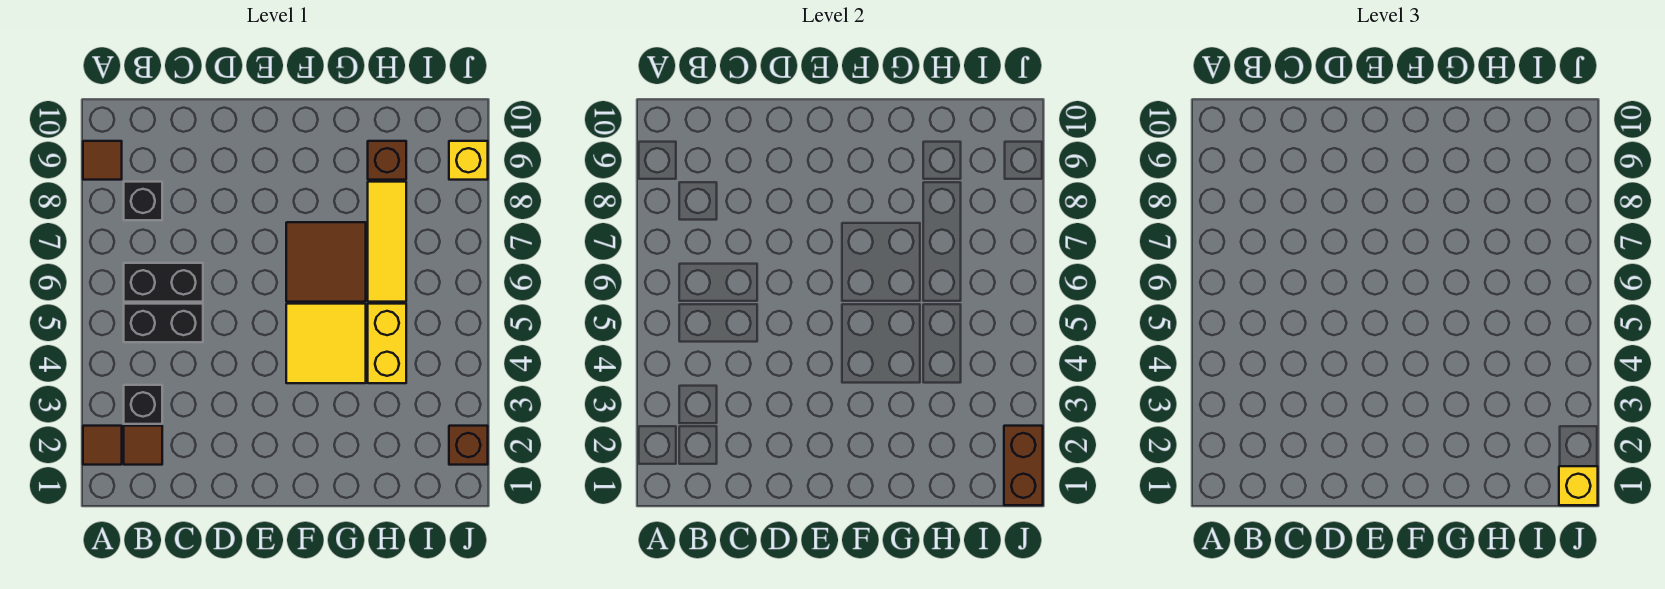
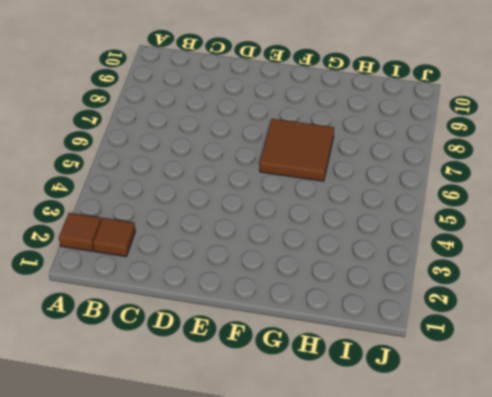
none -> brown 1x1 tile [83,141,122,180]
none -> black 1x1 brick [124,385,162,424]
none -> black 1x2 brick [124,304,203,342]

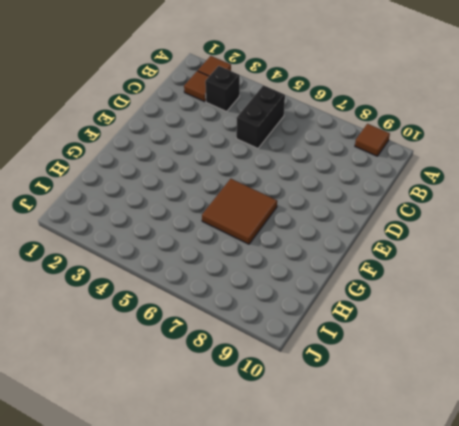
none -> black 1x2 brick [124,263,203,302]
none -> black 1x1 brick [124,182,162,220]
none -> yellow 2x2 tile [286,304,366,383]

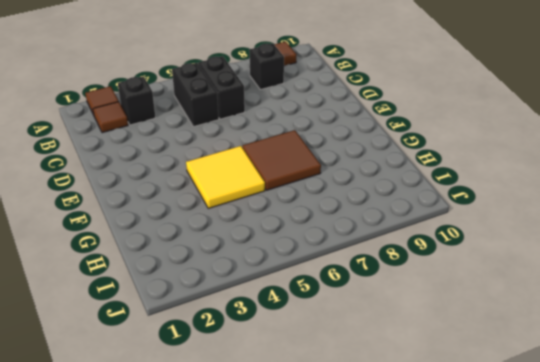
none -> yellow 1x2 brick [368,304,406,383]
none -> yellow 1x3 tile [368,182,406,302]
none -> brown 1x1 brick [368,141,406,180]

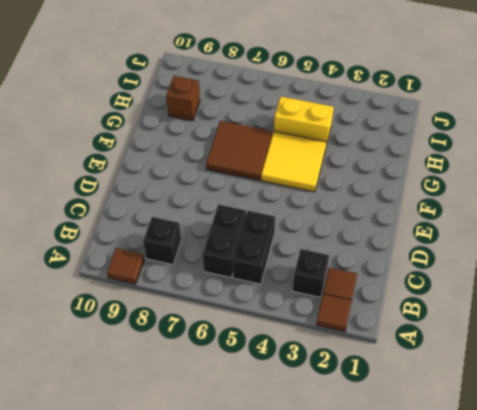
none -> yellow 1x3 tile [368,182,406,302]
none -> brown 1x1 brick [449,426,488,465]
none -> yellow 1x1 brick [449,141,488,180]

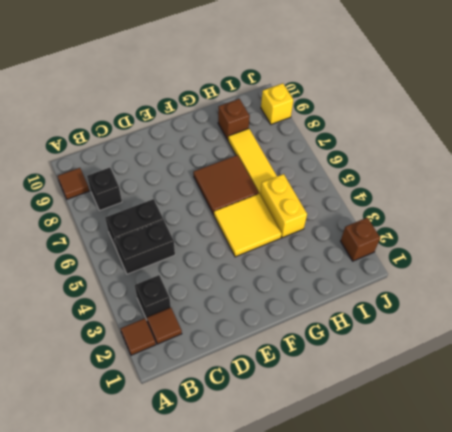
none -> brown 1x2 brick [1004,426,1043,505]
none -> yellow 1x1 brick [1559,466,1598,505]

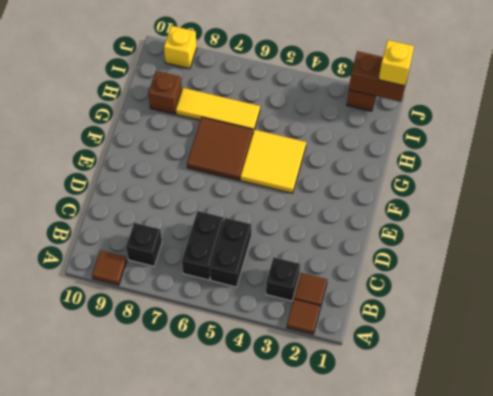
none -> yellow 1x2 brick [368,304,406,383]

